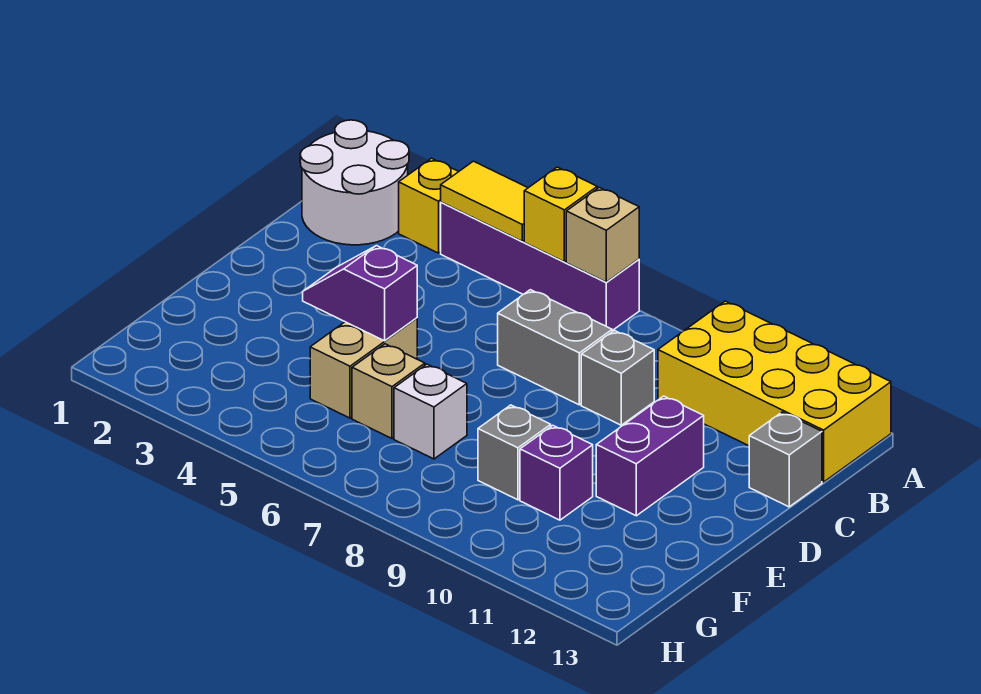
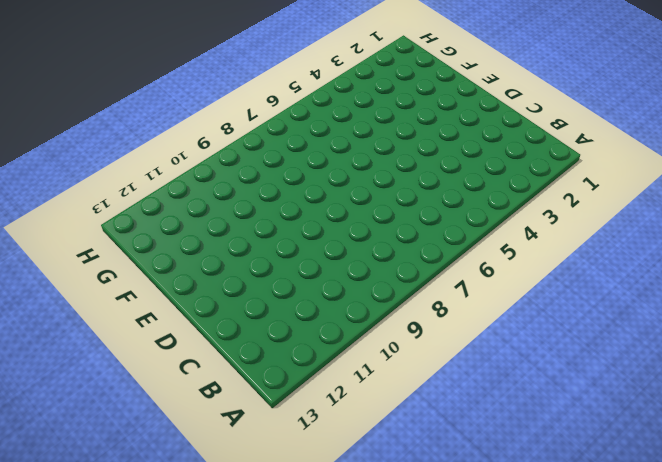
none -> white 2x2 round brick [300,120,409,245]
none -> yellow 1x1 brick [399,158,459,253]
none -> purple 1x4 brick [441,202,639,331]

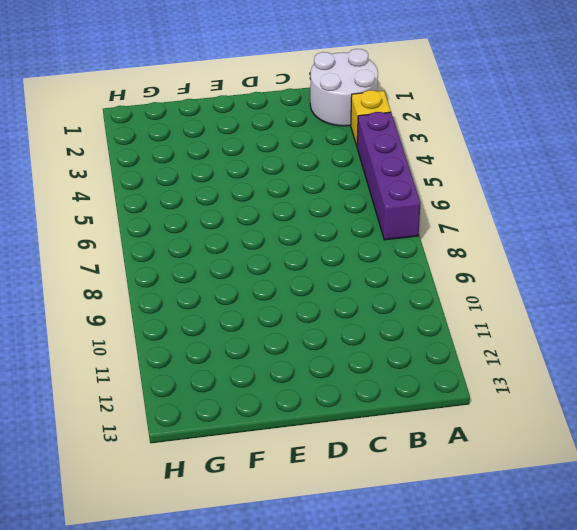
none -> yellow 2x4 brick [658,301,891,482]
none -> grey 1x2 brick [498,290,612,405]
none -> grey 1x1 brick [581,330,654,425]

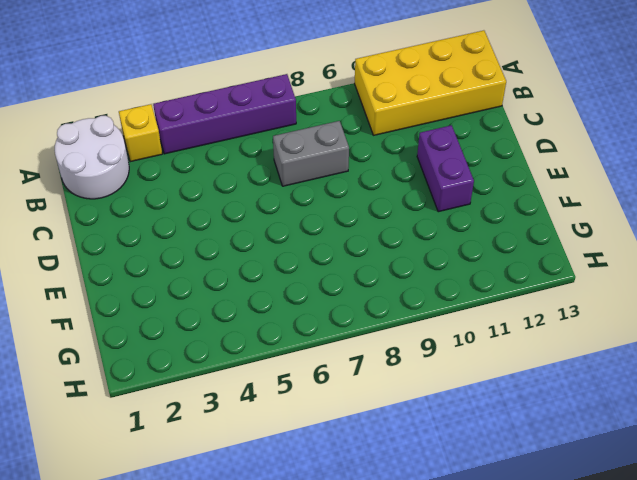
none -> grey 1x1 brick [581,330,654,425]
none -> grey 1x1 brick [749,412,822,507]
none -> tan 1x2 brick [310,318,417,418]

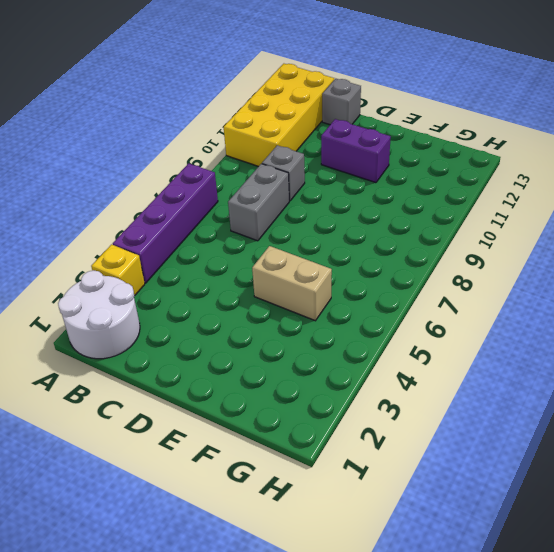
none -> tan 1x1 brick [352,344,425,438]
none -> white 1x1 brick [394,364,467,459]
none -> grey 1x1 brick [478,405,551,500]

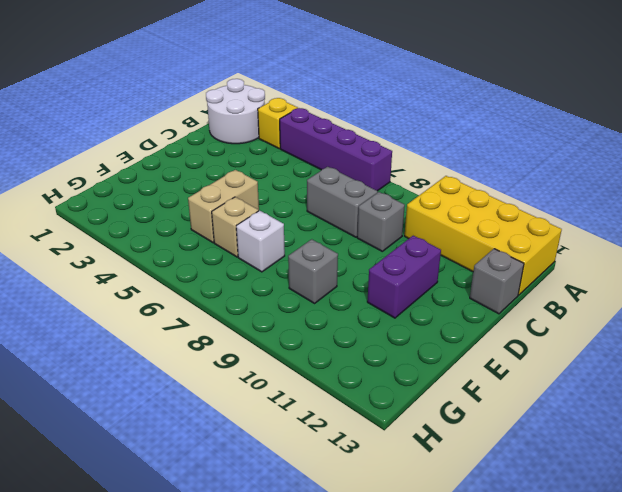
none -> purple 1x1 brick [520,426,593,520]
none -> yellow 1x2 tile [441,161,528,241]
none -> yellow 1x1 brick [524,167,597,262]

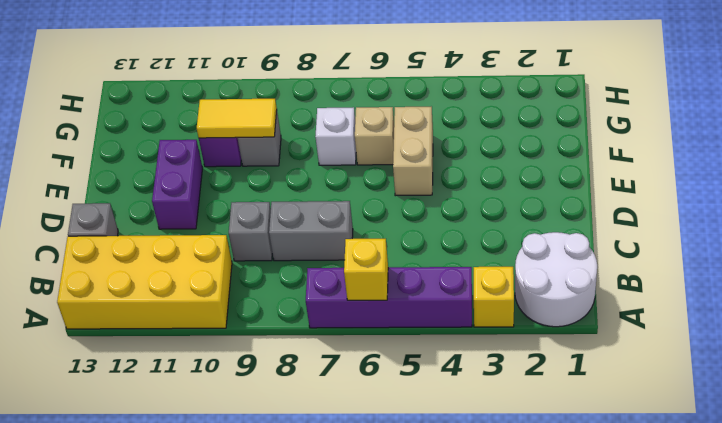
yellow 1x2 tile [197,99,277,138] -> yellow 1x2 tile moved to [441,161,528,241]
none -> tan 1x1 brick [566,187,639,282]
none -> purple 1x2 slope [303,246,417,341]

